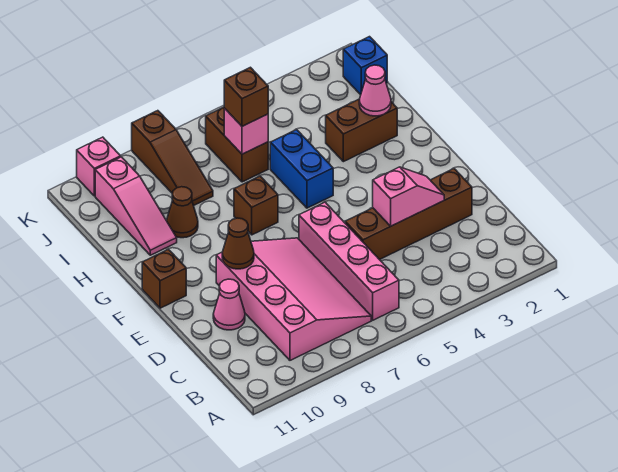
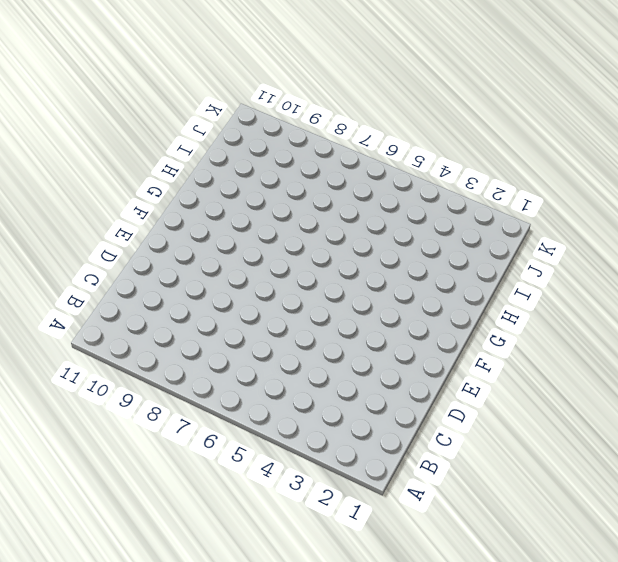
none -> pink 1x4 brick [299,202,399,320]
none -> pink 3x4 slope [216,238,371,360]
none -> brown 1x4 brick [345,169,472,260]

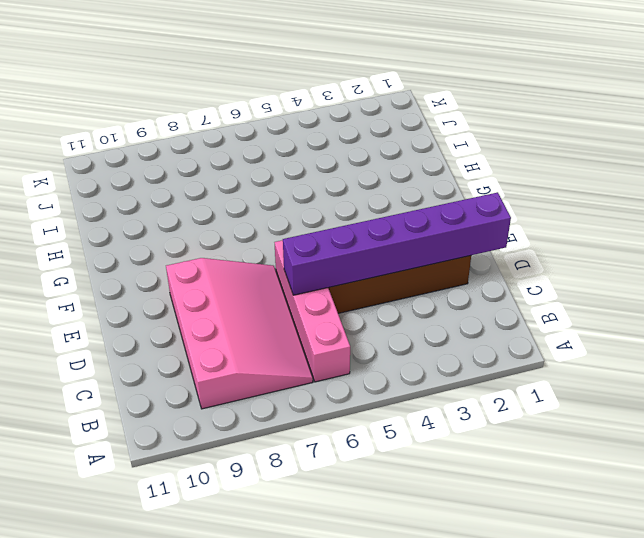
purple 1x6 brick [283,192,511,295] -> pink 1x2 slope [373,167,444,226]
none -> pink 1x1 cone [213,279,245,330]
none -> brown 1x1 brick [142,249,186,308]
none -> blue 1x2 brick [270,130,333,208]

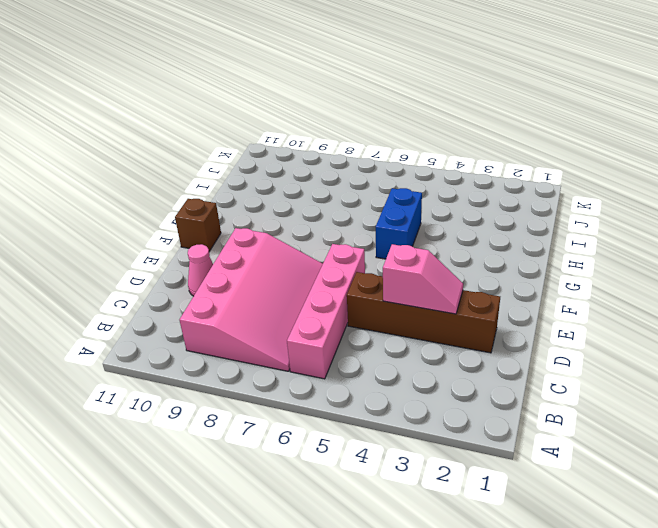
none -> brown 1x1 brick [234,176,278,235]
none -> brown 1x2 brick [326,99,397,162]
none -> brown 1x1 cone [167,187,198,238]

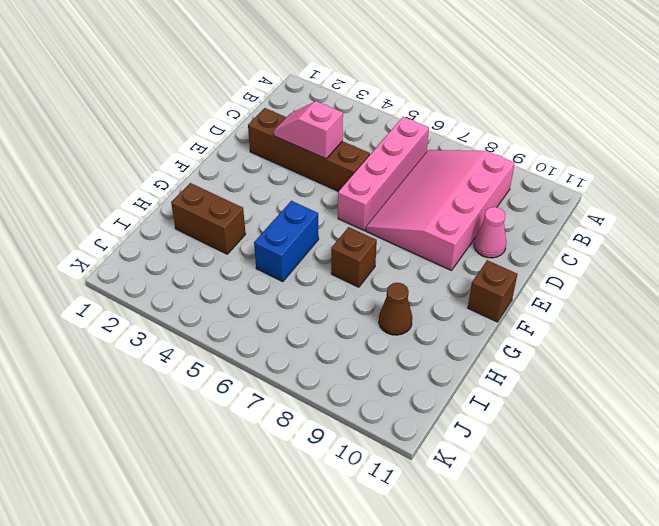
none -> pink 1x3 slope [95,157,177,255]
none -> brown 1x2 brick [206,107,268,182]
none -> brown 1x3 slope [132,111,213,206]

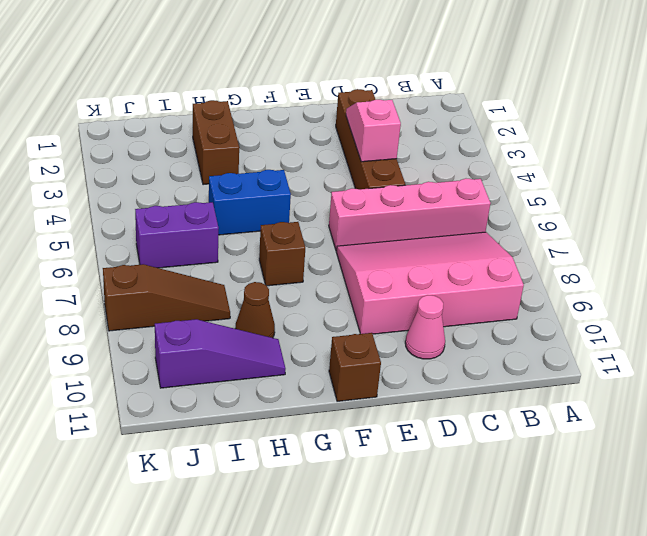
purple 1x3 slope [155,319,286,388] -> pink 1x3 slope [95,157,177,255]
purple 1x2 brick [135,202,219,268] -> brown 1x2 brick [206,107,268,182]
none -> blue 1x1 brick [343,37,387,95]
none -> pink 1x1 brick [77,137,121,196]
none -> brown 1x1 cone [222,218,254,269]

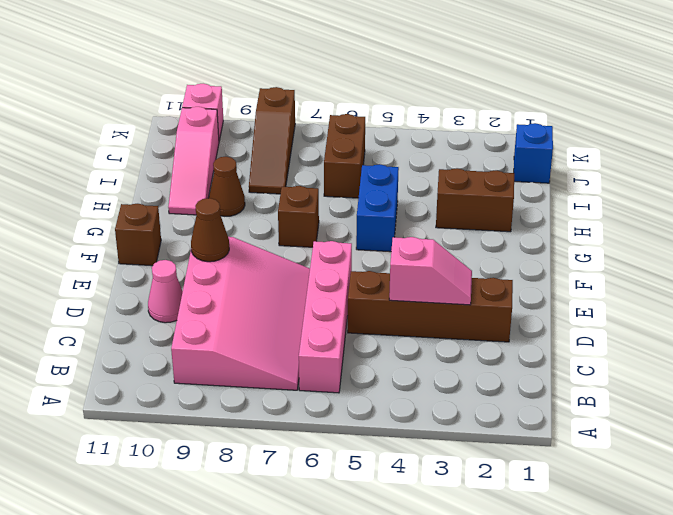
none -> pink 1x1 cone [359,65,391,116]
none -> pink 1x1 brick [224,108,268,154]
none -> brown 1x1 brick [224,67,268,126]

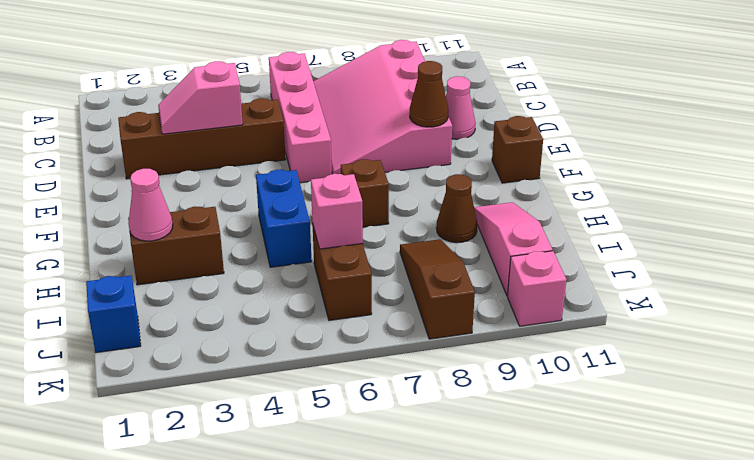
none -> brown 1x1 brick [224,67,268,126]

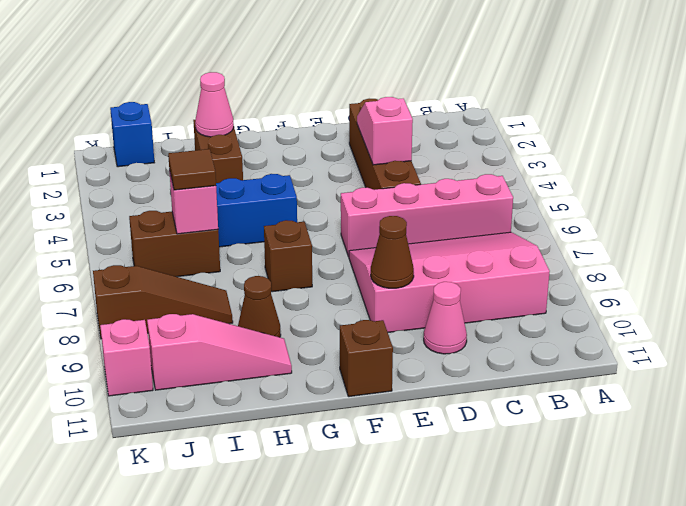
brown 1x1 tile [168,149,216,190] -> brown 1x1 brick [224,67,268,126]

